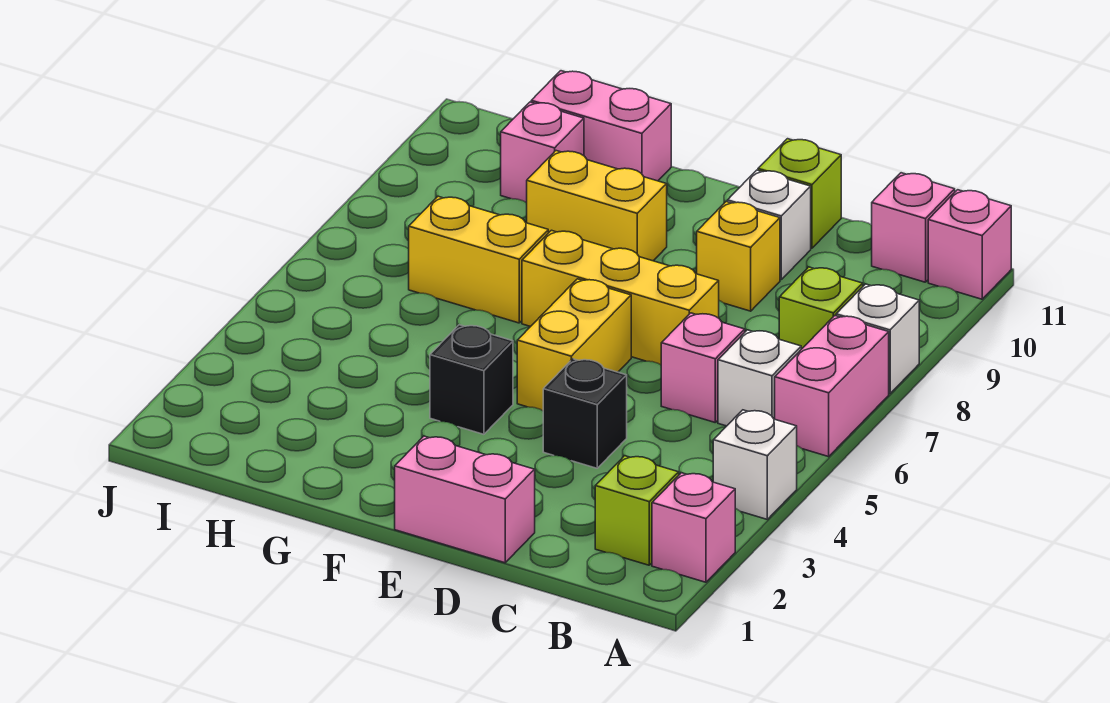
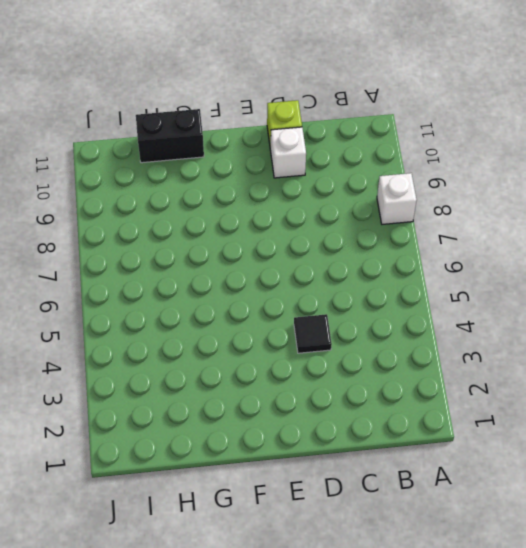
black 1x1 tile [294,314,332,353] -> black 1x1 brick [543,359,627,468]
black 1x2 brick [136,109,204,163] -> pink 1x2 brick [531,71,671,181]
none -> pink 1x1 brick [652,473,735,582]
none -> white 1x1 brick [713,410,797,519]
none -> pink 1x2 brick [775,316,889,457]

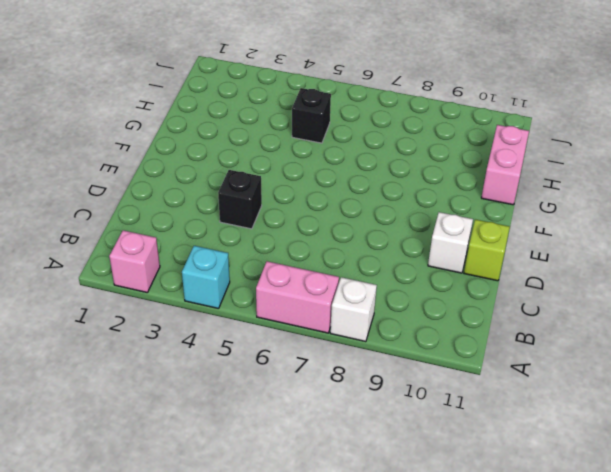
cyan 1x1 brick [182,246,230,309] -> white 1x1 brick [713,410,797,519]
black 1x1 brick [292,88,331,143] -> black 1x1 brick moved to [430,325,513,434]
none -> pink 1x1 brick [928,190,1011,299]
none -> lime 1x1 brick [595,456,679,565]
none -> white 1x1 brick [718,330,801,426]

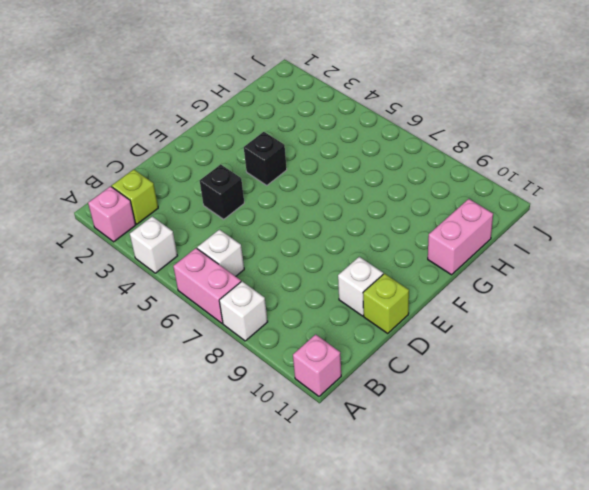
none -> lime 1x1 brick [779,267,863,349]
none -> pink 1x1 brick [872,173,955,282]
none -> pink 1x1 brick [661,313,745,422]

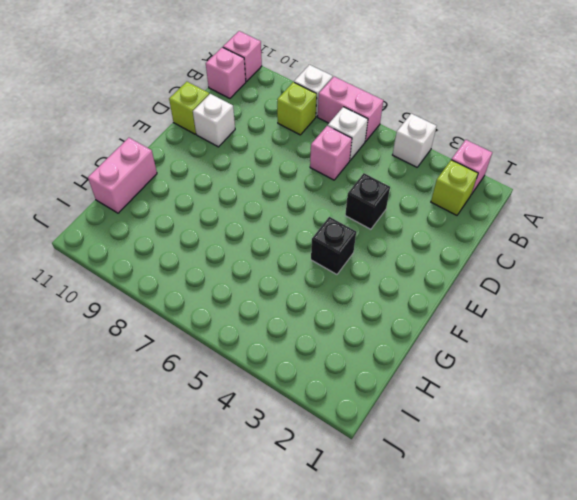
none -> pink 1x2 brick [395,436,535,563]
none -> yellow 1x3 brick [522,230,719,365]
none -> yellow 1x1 brick [697,202,780,311]

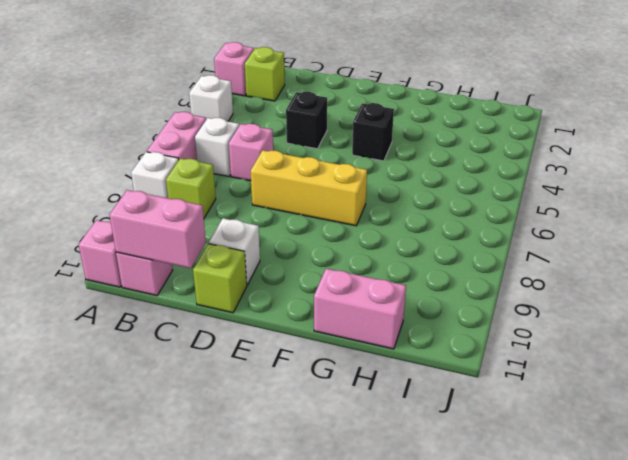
pink 1x2 brick [109,190,206,268] -> pink 1x2 brick moved to [395,436,535,563]
none -> yellow 1x1 brick [697,202,780,311]
none -> yellow 1x2 brick [517,279,631,411]
none -> yellow 1x2 brick [527,151,667,261]

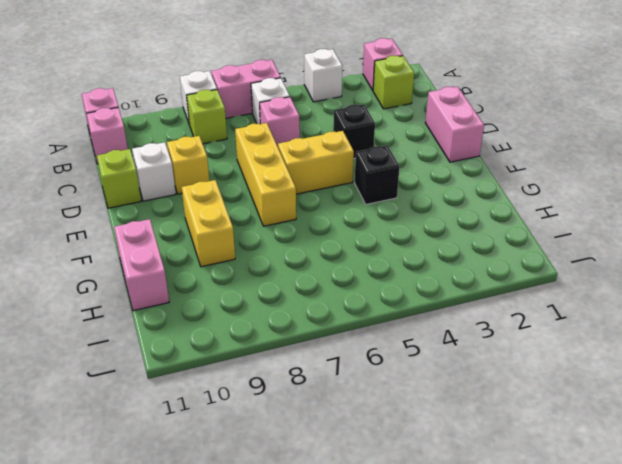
none -> yellow 1x2 brick [409,196,548,323]
none -> pink 1x1 brick [501,102,584,203]

